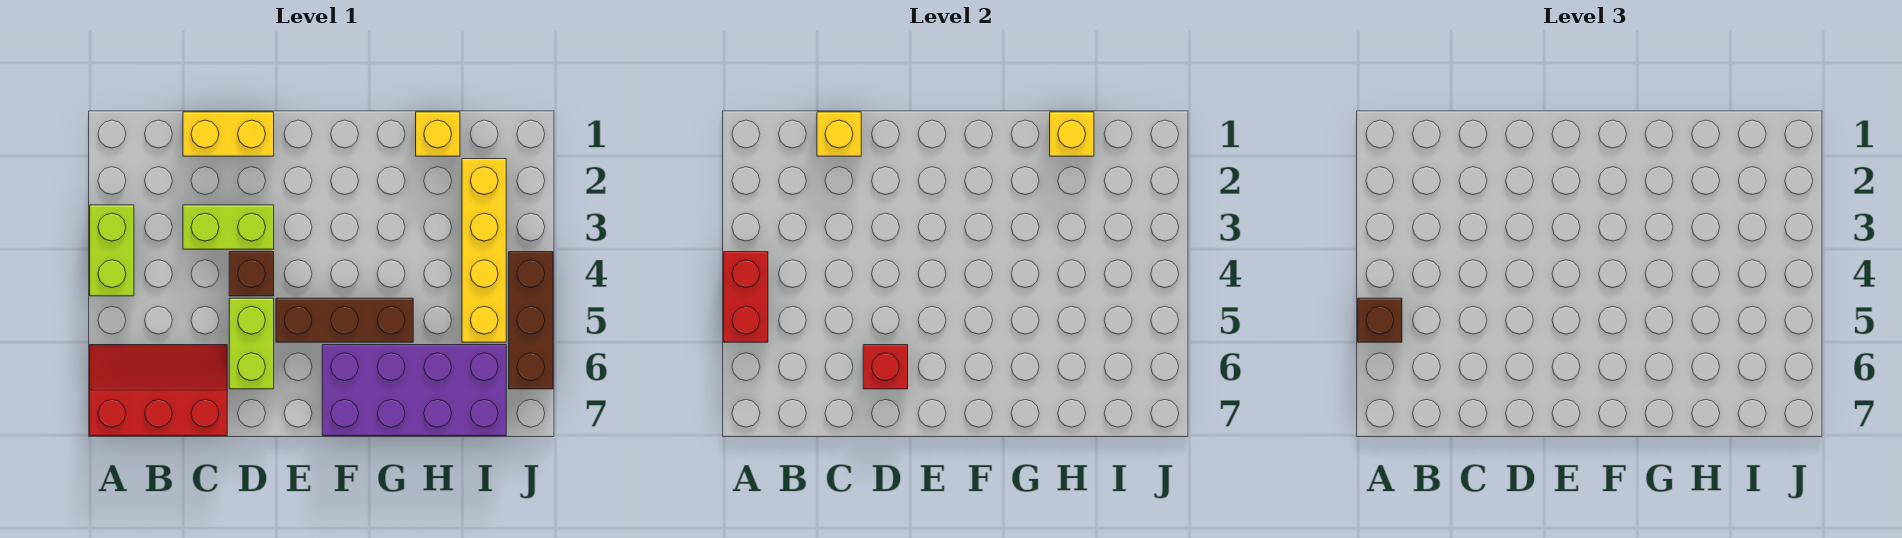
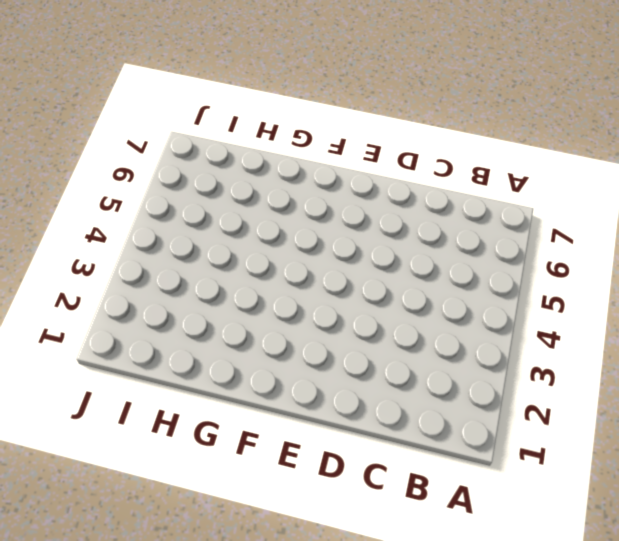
none -> lime 1x2 brick [90,205,134,296]
none -> red 2x3 slope [90,345,227,436]
none -> yellow 1x2 brick [183,112,274,156]

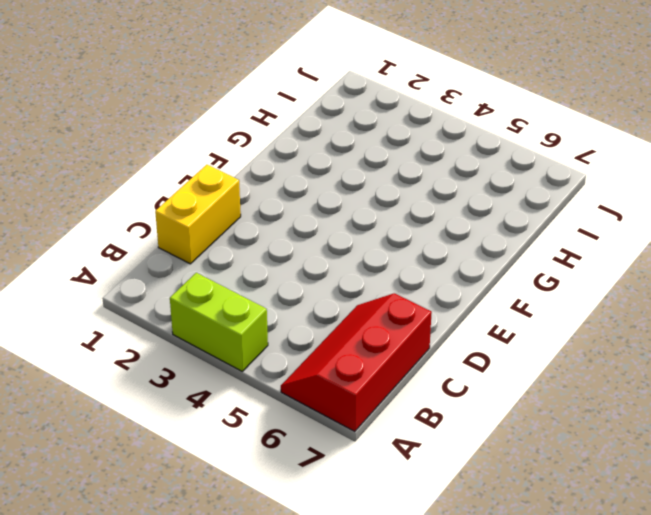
none -> lime 1x2 brick [183,205,274,249]
none -> brown 1x1 brick [229,252,274,296]
none -> lime 1x2 brick [229,298,274,389]

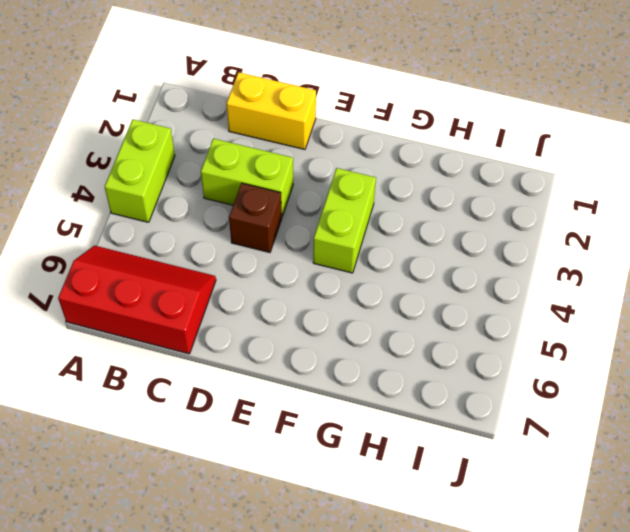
lime 1x2 brick [313,168,376,273] -> lime 1x2 brick moved to [229,298,274,389]
none -> brown 1x3 brick [276,298,413,342]
none -> purple 2x4 brick [322,345,506,436]
none -> yellow 1x1 brick [416,112,460,156]

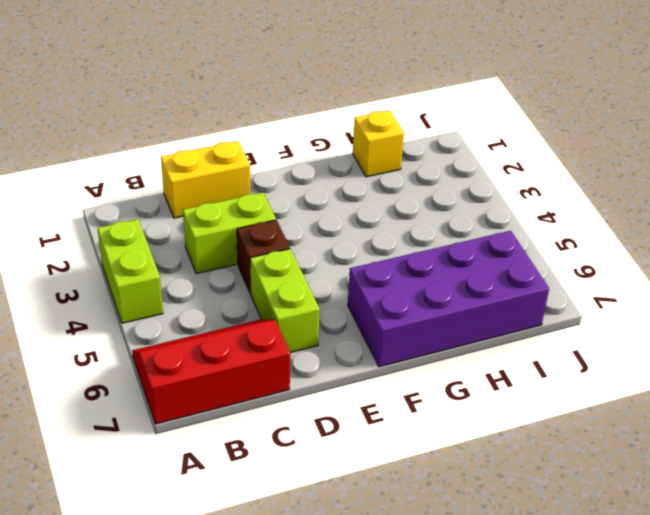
none -> brown 1x3 brick [276,298,413,342]
none -> yellow 1x4 brick [462,159,506,342]
none -> brown 1x3 brick [509,252,553,389]

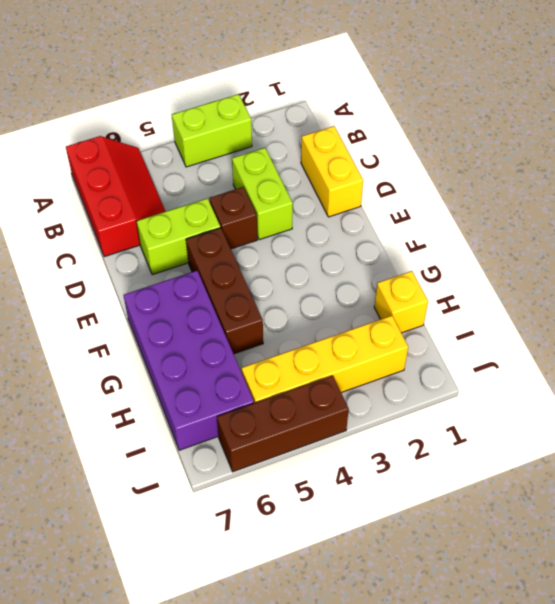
none -> red 1x2 brick [724,252,768,342]
none -> yellow 1x1 brick [817,112,861,156]
none -> red 1x1 brick [863,345,908,389]

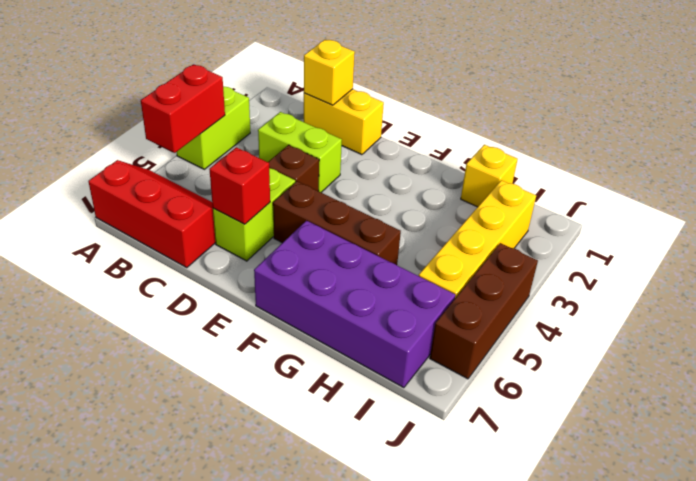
none -> yellow 1x1 brick [1050,112,1094,156]
none -> brown 1x1 brick [1358,298,1402,342]

